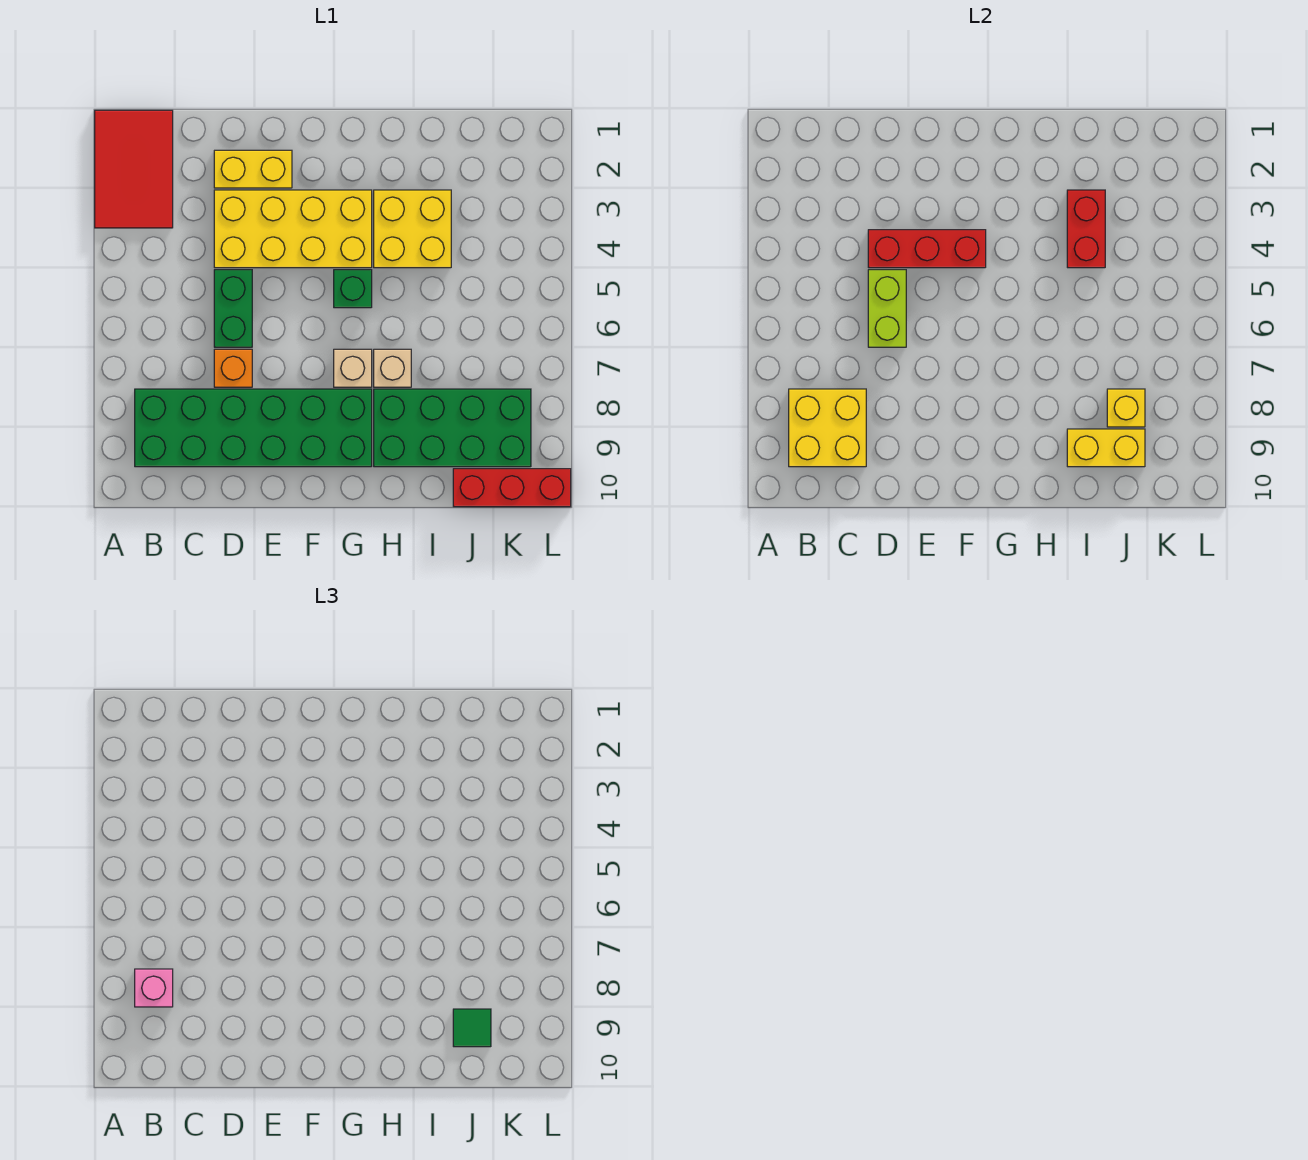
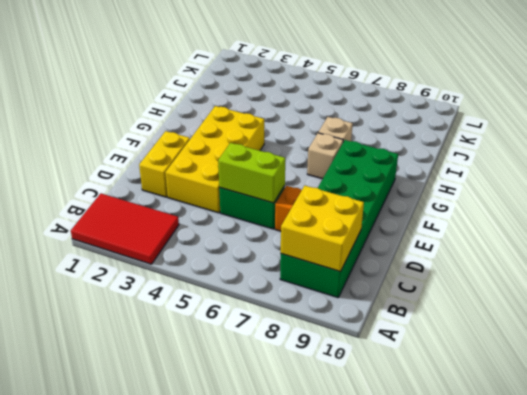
none -> green 1x1 brick [334,270,372,308]
none -> yellow 2x2 brick [374,190,451,268]
none -> green 2x4 brick [374,389,531,467]

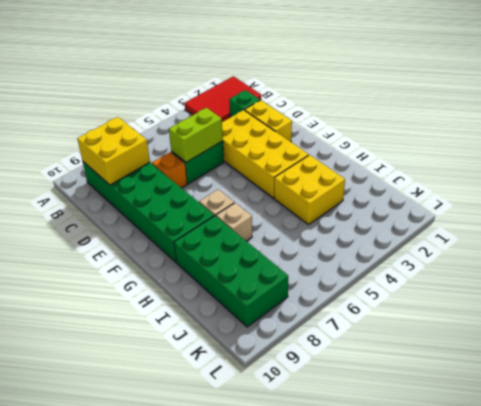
green 1x1 brick [229,90,260,117] -> green 1x1 brick moved to [334,270,372,308]
none -> red 1x3 brick [453,469,571,507]
none -> red 1x3 brick [868,230,986,268]
none -> red 1x2 brick [1067,190,1105,268]

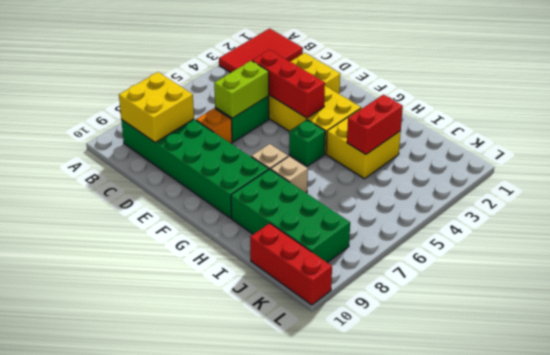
none -> yellow 1x2 brick [1067,429,1145,467]
none -> yellow 1x1 brick [1107,389,1145,427]
none -> pink 1x1 brick [135,969,173,1007]

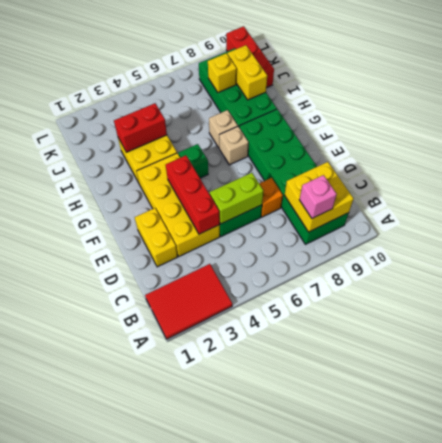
none -> green 1x1 tile [453,1009,491,1047]

